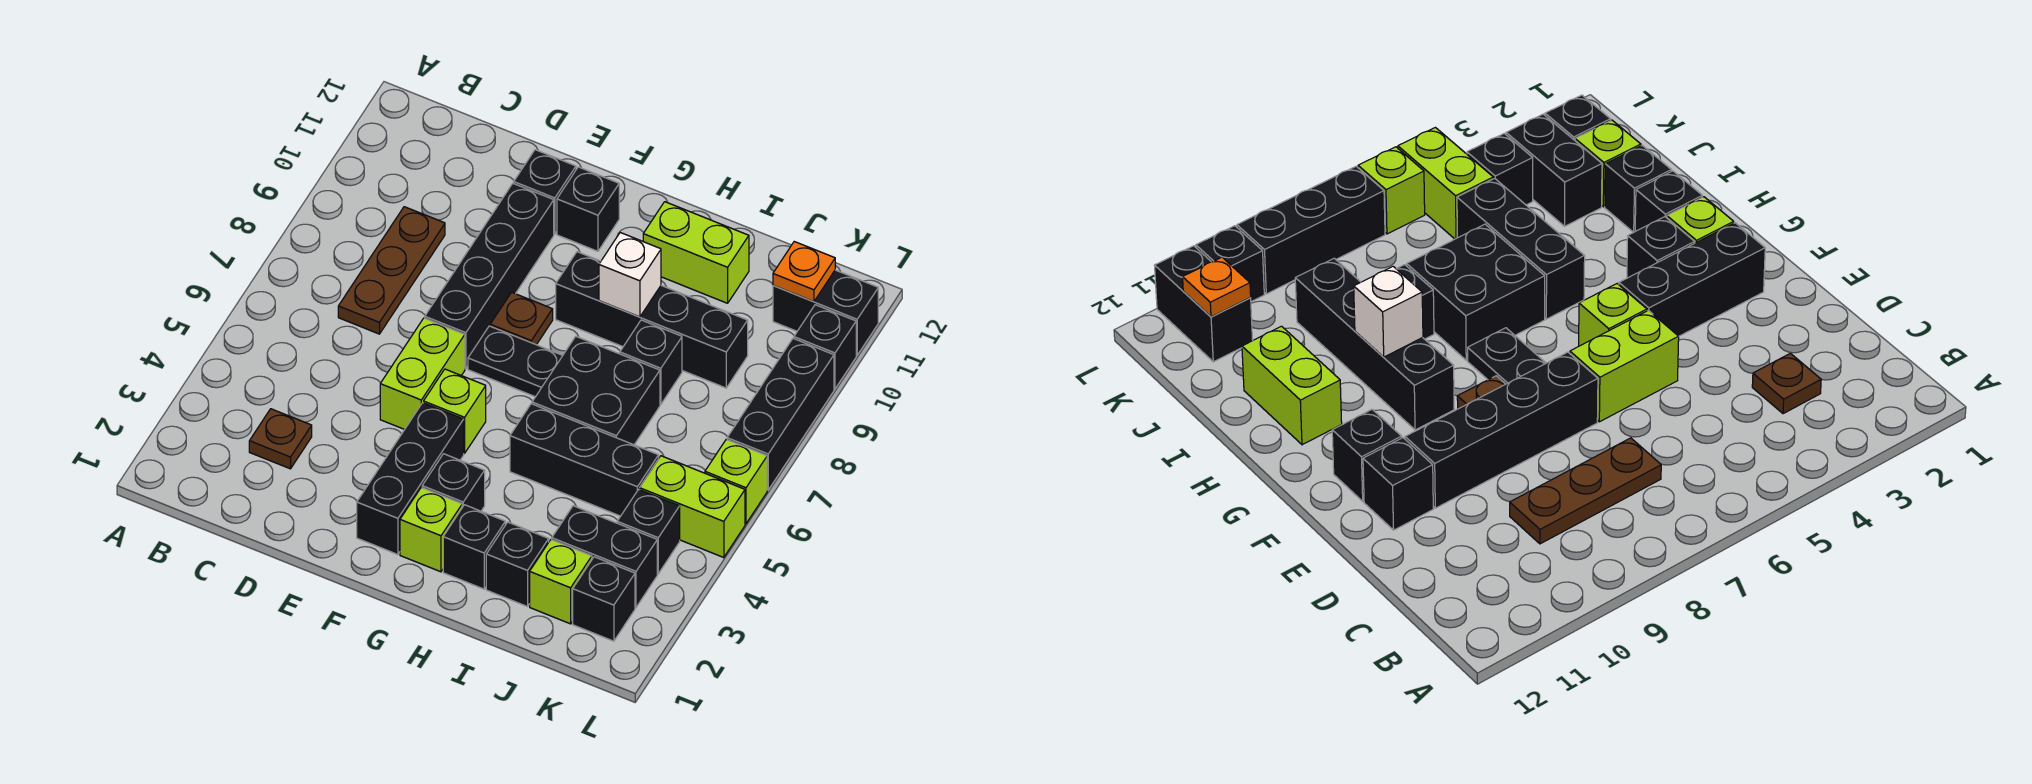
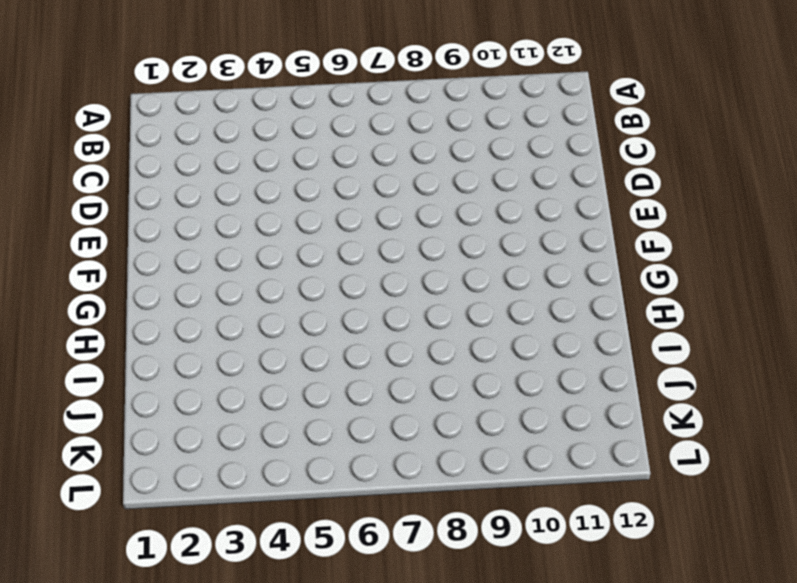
none -> brown 1x1 plate [249,409,312,469]
none -> brown 1x3 plate [338,207,445,334]
none -> lime 1x2 brick [380,318,465,429]
none -> black 1x4 brick [425,183,554,369]

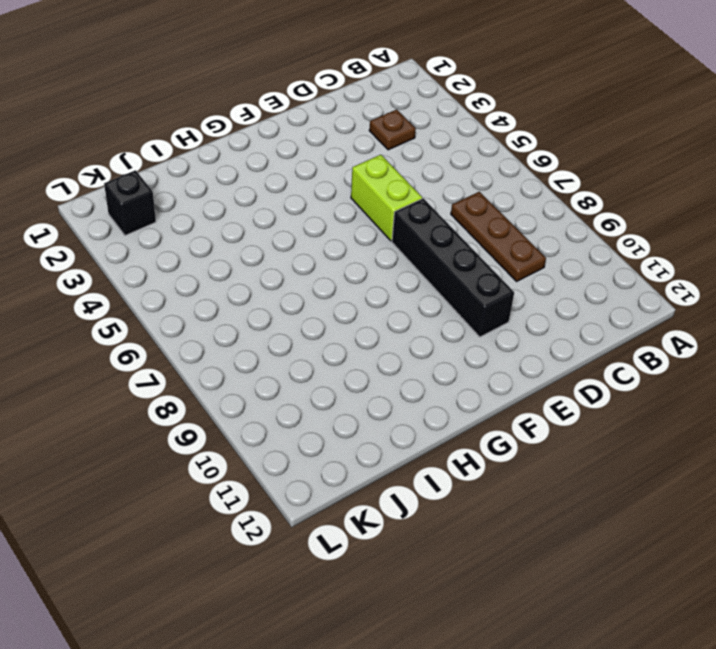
none -> black 1x1 brick [514,150,576,234]
none -> black 1x3 brick [357,403,464,555]
none -> lime 1x1 brick [424,369,486,453]
none -> black 1x2 plate [468,326,563,397]

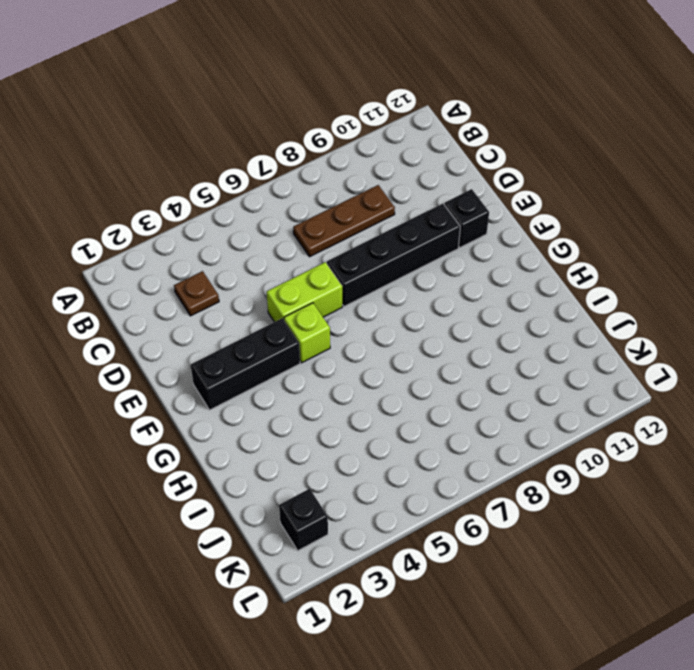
none -> black 1x2 plate [468,326,563,397]
none -> brown 1x1 plate [490,292,553,345]
none -> black 1x1 brick [557,167,619,251]
none -> lime 1x1 brick [400,487,462,572]

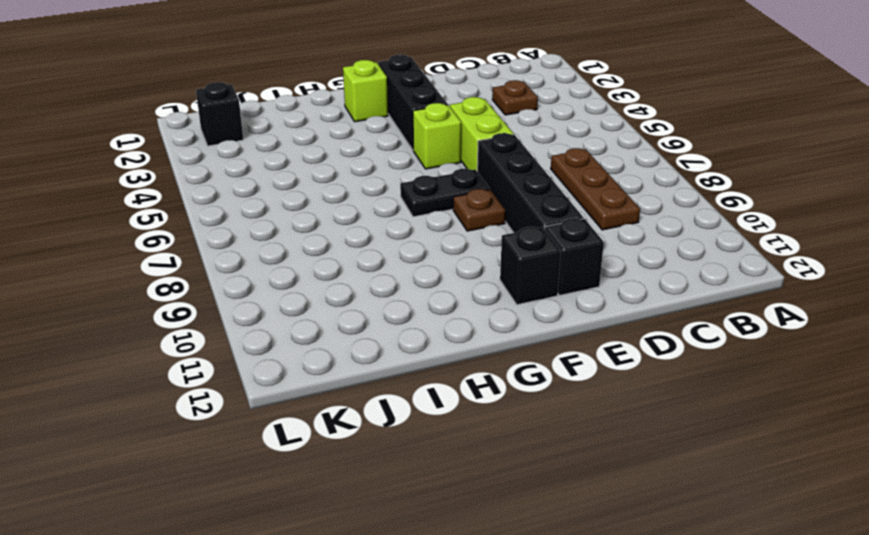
none -> black 1x1 brick [422,454,485,511]
none -> black 1x4 brick [556,252,748,388]
none -> black 1x1 brick [443,505,505,589]
none -> black 1x3 brick [510,404,659,516]

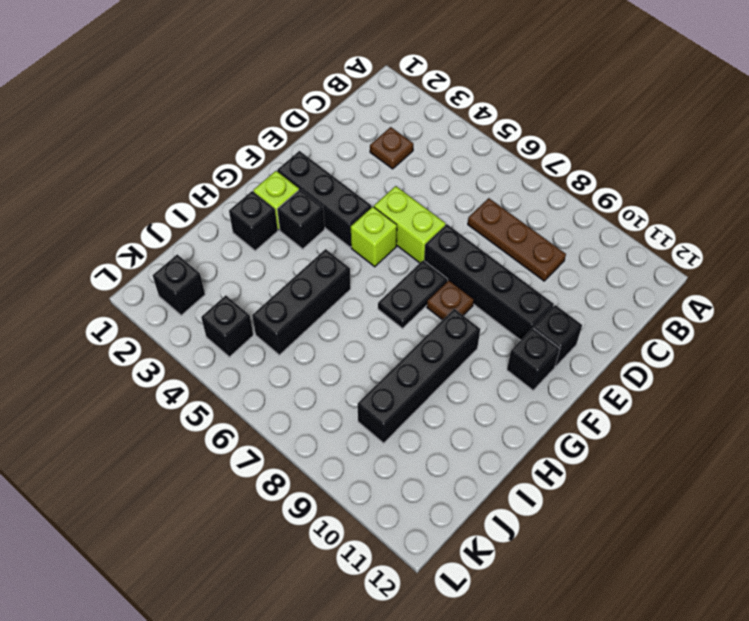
none -> black 2x2 brick [532,336,660,445]
none -> lime 1x2 brick [643,202,749,303]
none -> black 1x1 brick [486,522,549,607]
none -> black 1x1 brick [620,320,682,404]

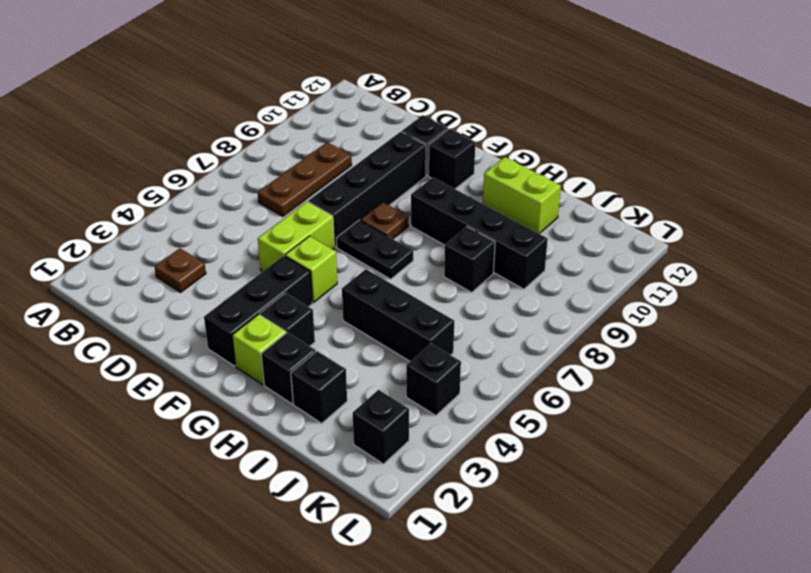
none -> black 2x2 brick [532,336,660,445]
none -> lime 1x1 brick [530,539,592,624]
none -> black 1x2 brick [552,506,657,607]
none -> lime 1x2 brick [640,456,745,558]

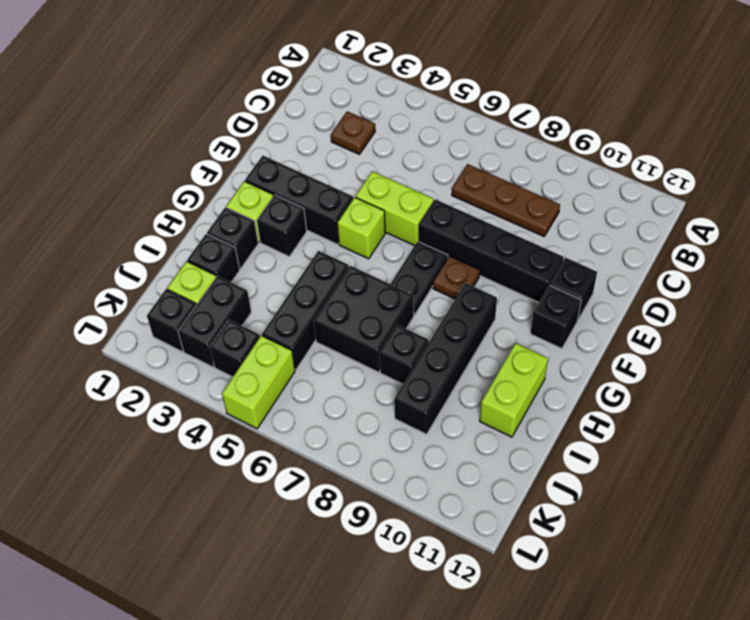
none -> black 1x2 brick [773,270,878,355]
none -> lime 1x1 brick [705,439,767,524]
none -> black 1x3 brick [727,338,834,490]
none -> black 1x1 brick [794,305,856,389]

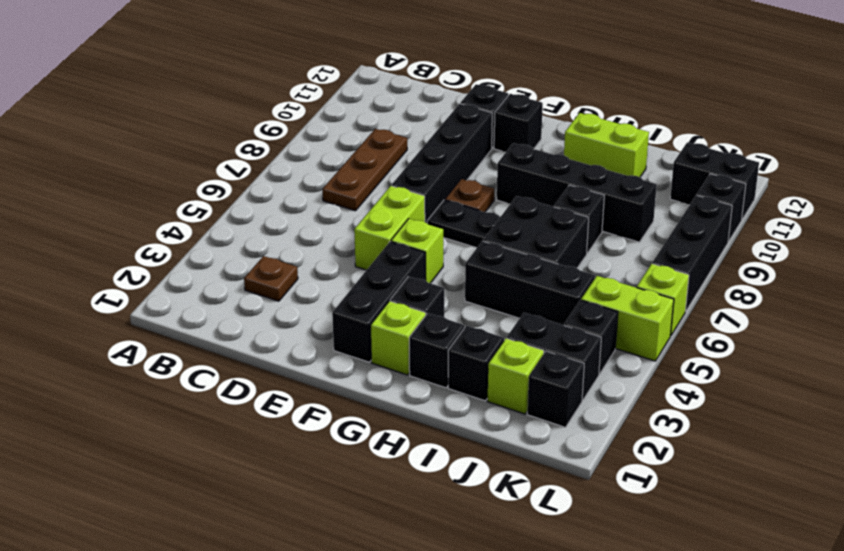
none -> white 1x1 brick [599,233,661,317]
none -> orange 1x1 plate [773,242,835,301]

